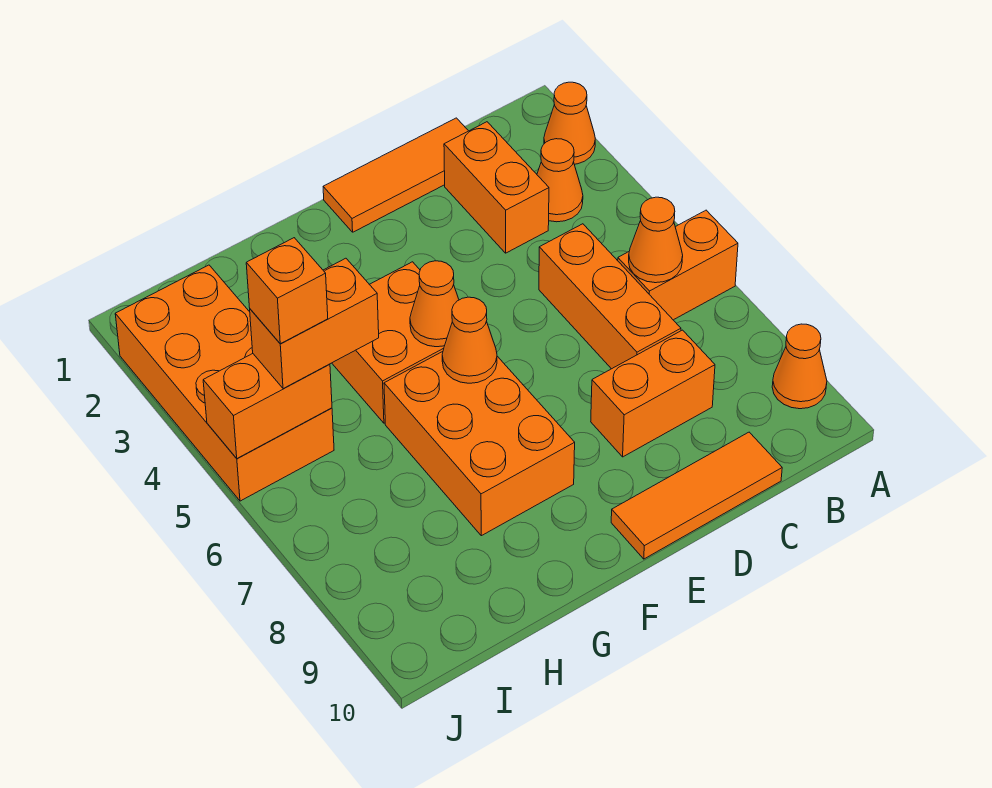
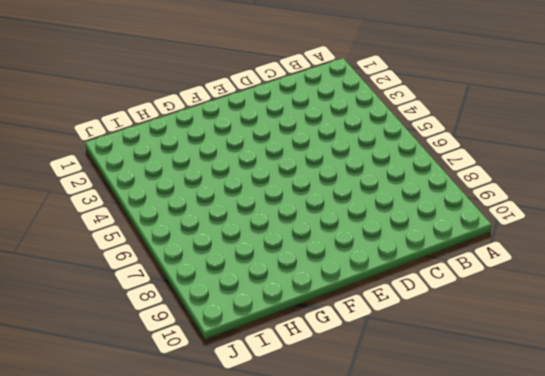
none -> orange 1x1 cone [544,82,595,164]
none -> orange 1x2 brick [618,210,738,320]
none -> orange 1x1 cone [772,324,827,409]

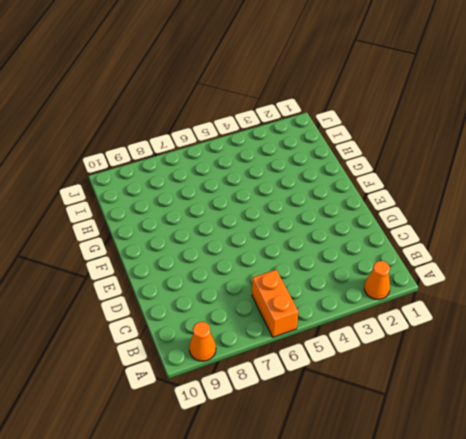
none -> orange 1x1 cone [537,139,583,222]
none -> orange 1x3 tile [323,118,468,232]
none -> orange 1x2 brick [444,122,549,253]

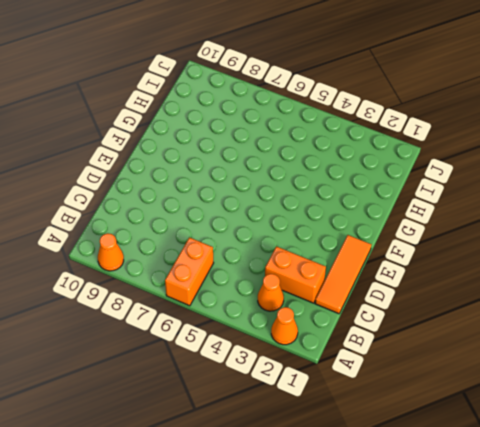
none -> orange 1x3 brick [539,224,681,369]
none -> orange 1x2 brick [591,330,715,457]
none -> orange 1x3 tile [611,432,782,559]

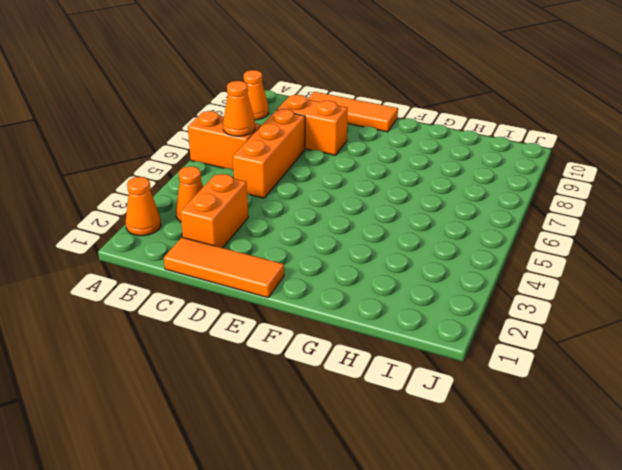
none -> orange 2x2 brick [332,262,444,423]
none -> orange 2x3 brick [384,352,575,536]
none -> orange 2x4 brick [115,265,334,501]

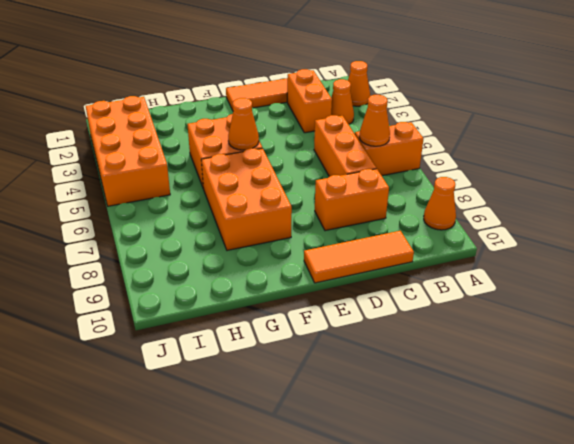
none -> orange 1x1 cone [442,297,497,383]
none -> orange 1x2 brick [203,354,332,458]
none -> orange 1x2 brick [250,258,379,389]

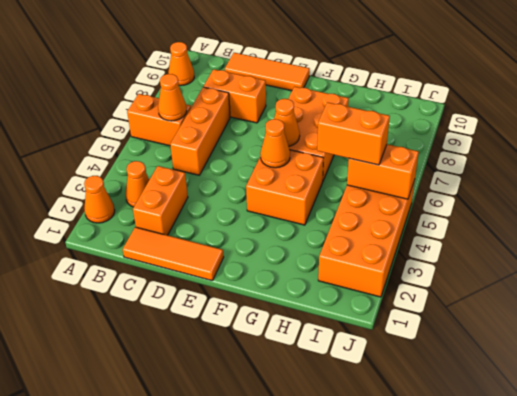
none -> orange 1x1 brick [246,238,328,344]

